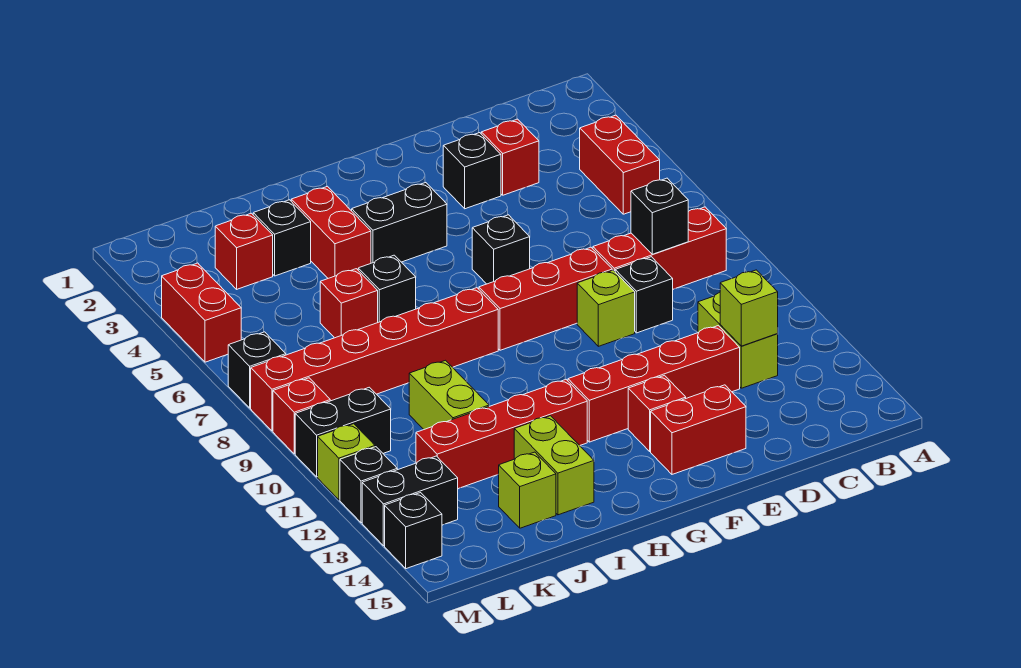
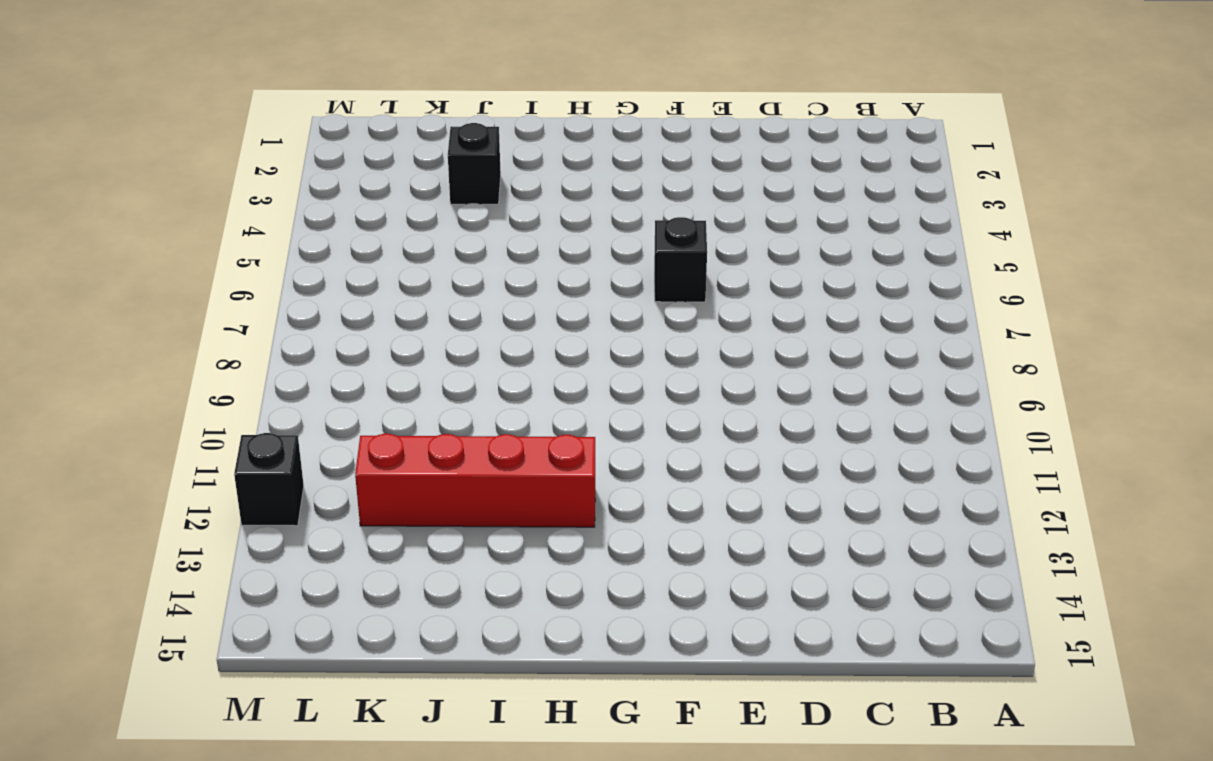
none -> red 1x2 brick [580,115,660,214]
none -> red 1x3 brick [593,207,726,289]
none -> lime 1x2 brick [698,292,778,388]
none -> red 1x1 brick [481,119,539,195]

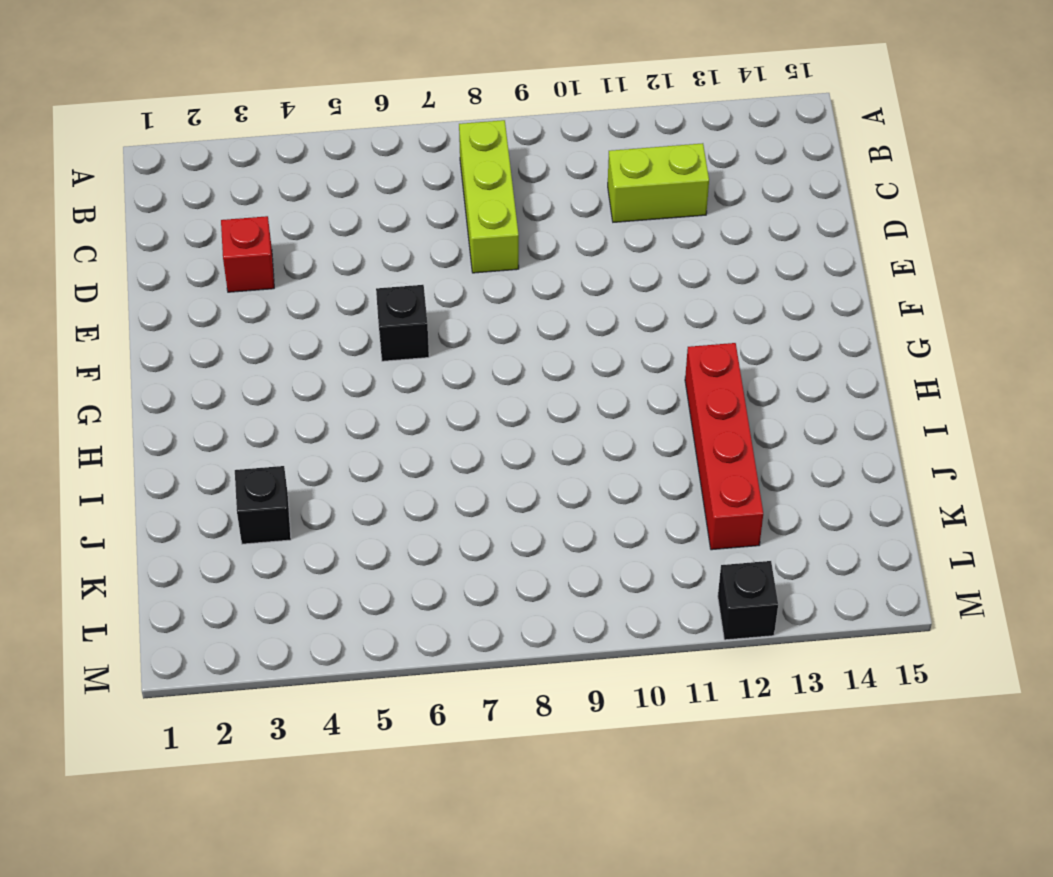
lime 1x3 brick [459,120,519,273] -> red 1x3 brick [593,207,726,289]
none -> red 1x2 brick [580,115,660,214]
none -> black 1x1 brick [615,257,673,333]
none -> red 1x4 brick [568,326,740,442]
none -> black 1x1 brick [443,133,501,209]

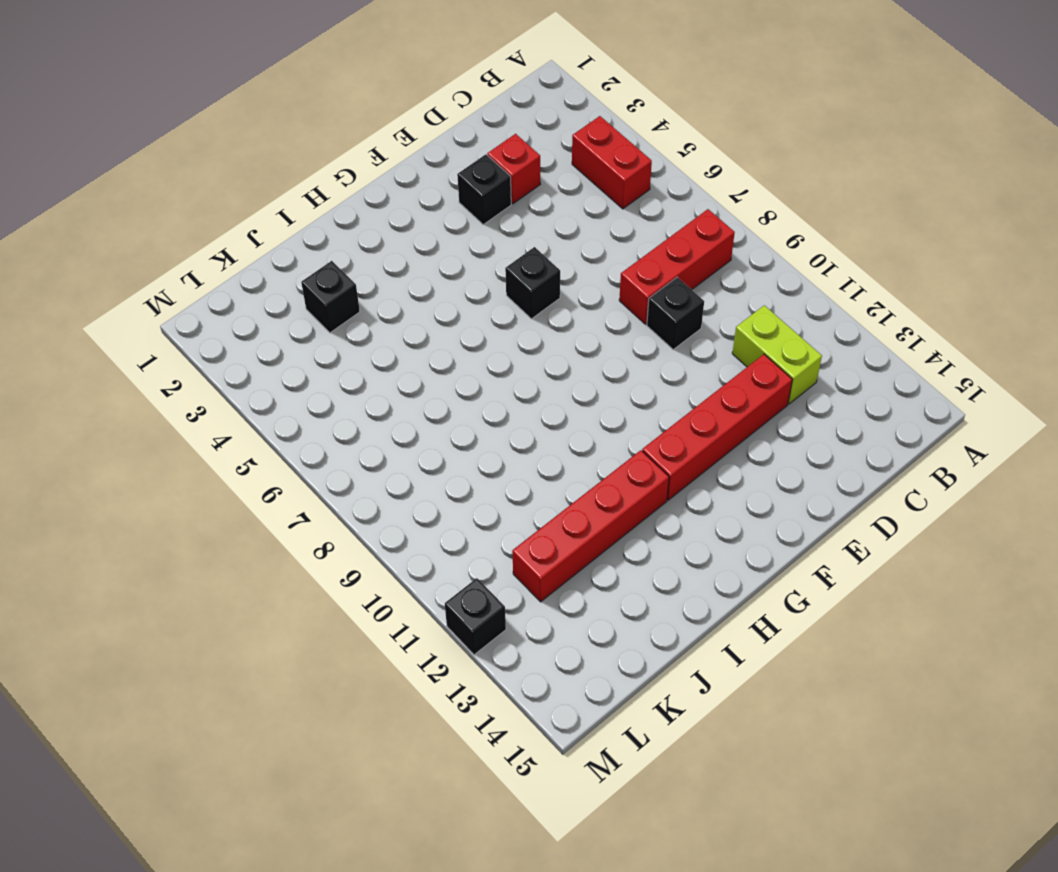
none -> red 1x3 brick [479,247,612,350]
none -> lime 1x1 brick [577,270,635,346]
none -> red 1x2 brick [651,385,746,474]
none -> red 1x1 brick [628,375,686,451]

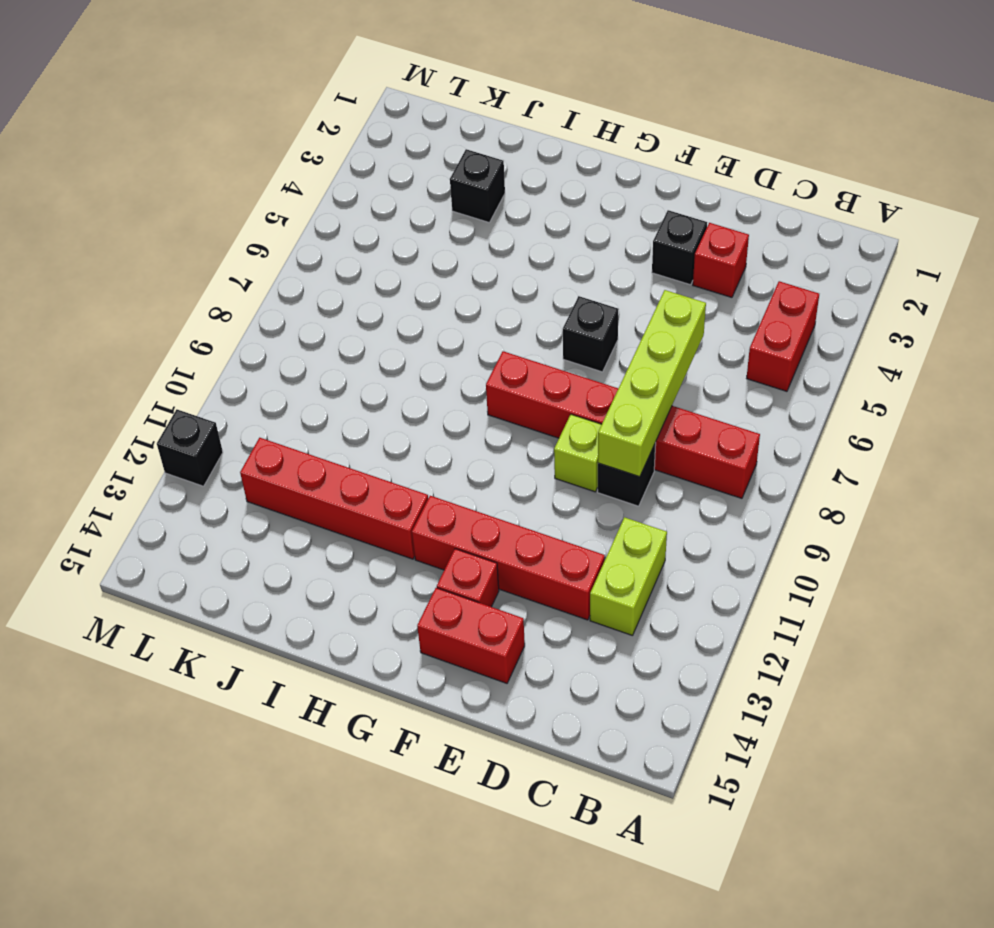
lime 1x4 brick [598,290,706,477] -> none
none -> black 1x2 brick [352,183,447,263]
none -> red 1x6 brick [251,288,498,431]
none -> red 1x2 brick [291,186,371,278]
none -> black 1x1 brick [358,255,416,322]

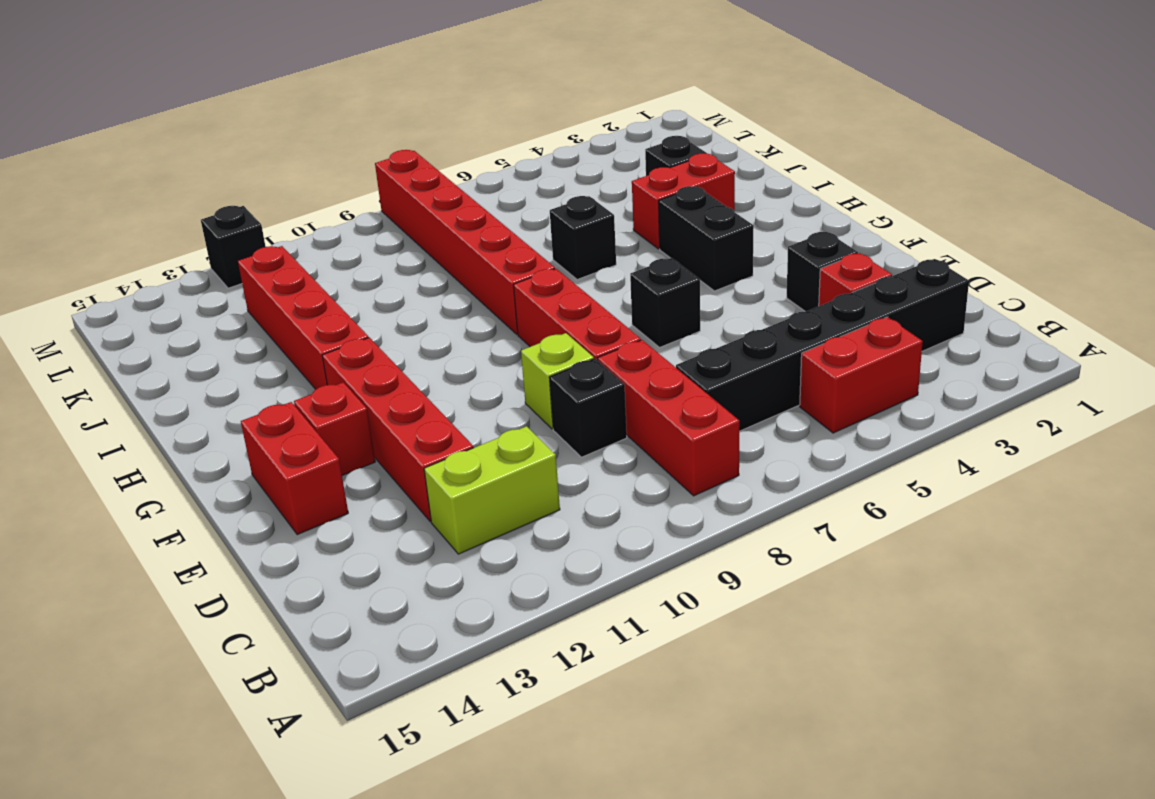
black 1x6 brick [676,259,969,431] -> none
none -> lime 1x2 brick [514,416,594,515]
none -> red 1x1 brick [320,269,378,338]
none -> lime 1x2 brick [409,360,489,429]
none -> lime 1x1 brick [499,452,556,528]

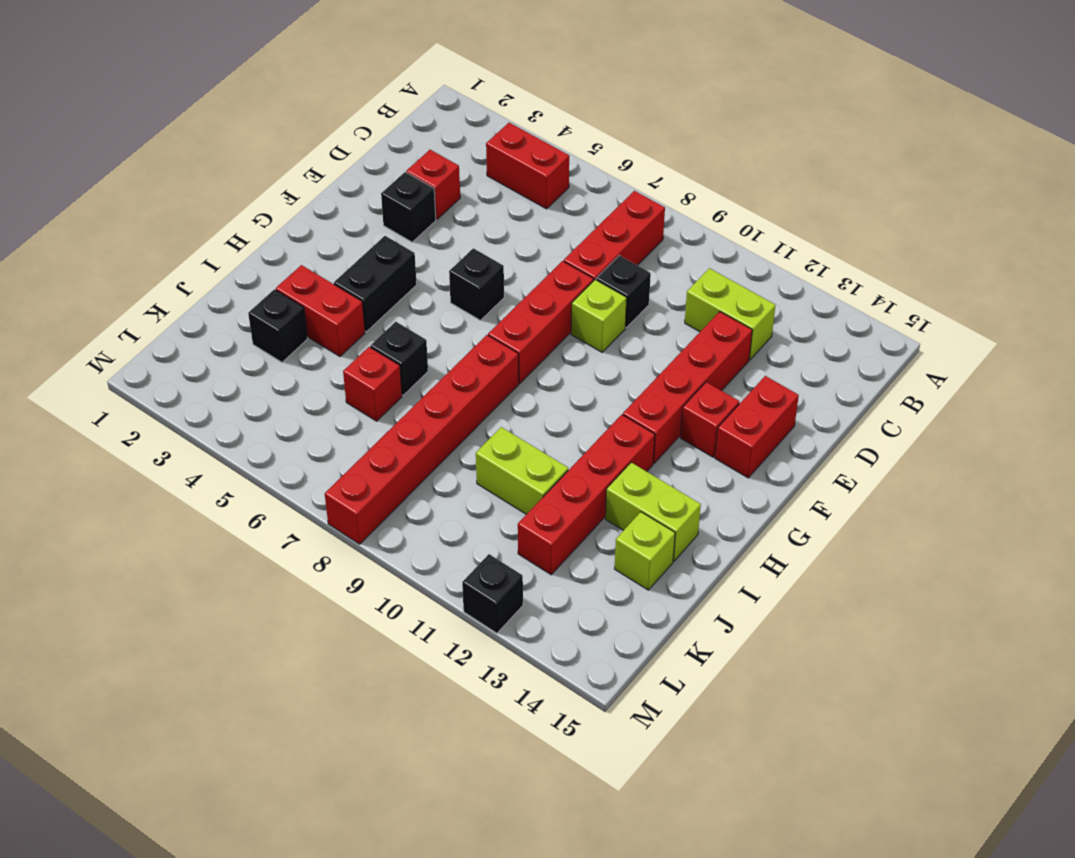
none -> red 1x1 brick [215,213,273,289]
none -> black 1x2 brick [295,387,391,477]
none -> black 1x2 brick [362,456,458,546]
none -> red 1x2 brick [162,263,241,362]

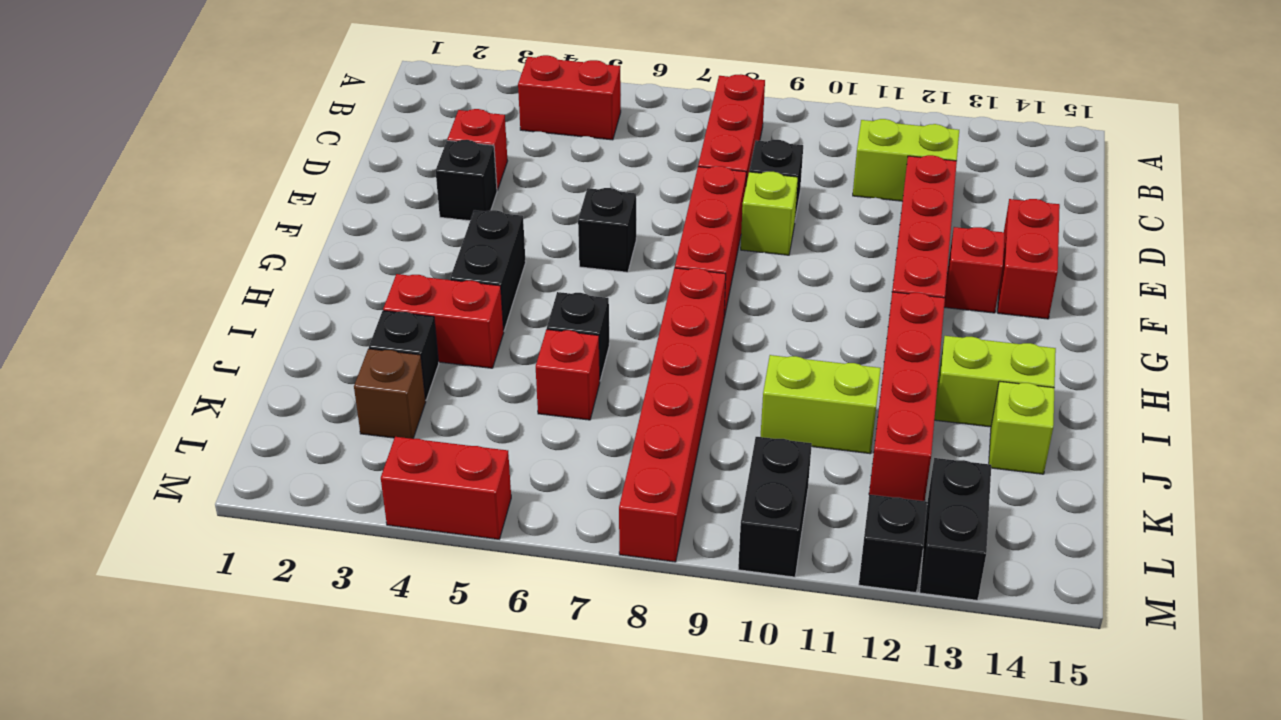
brown 1x1 brick [354,349,426,439] -> red 1x1 brick [215,213,273,289]
none -> black 1x1 brick [228,332,286,408]
none -> red 1x1 brick [273,378,330,454]
none -> lime 1x1 brick [318,424,375,500]
none -> black 1x1 brick [385,493,442,569]

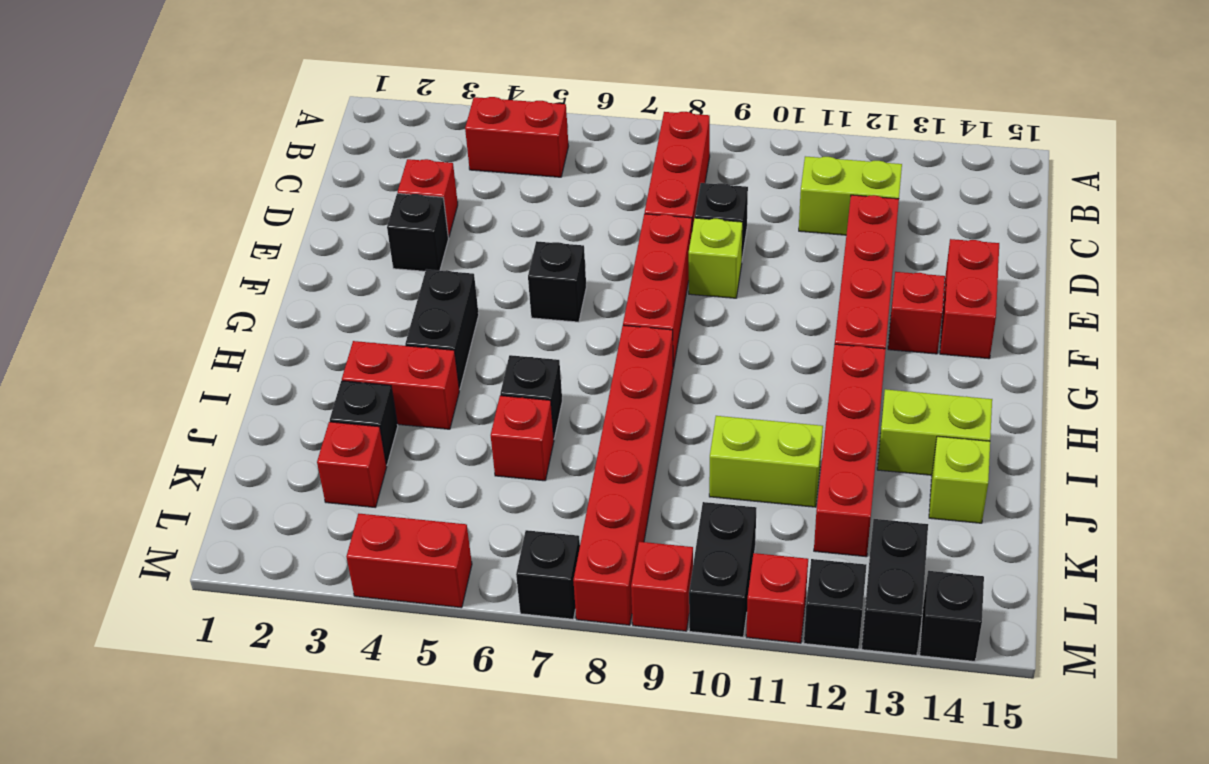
red 1x1 brick [746,553,808,643] -> lime 1x1 brick [318,424,375,500]
none -> black 1x1 brick [631,178,688,254]
none -> lime 1x1 brick [720,270,778,346]

